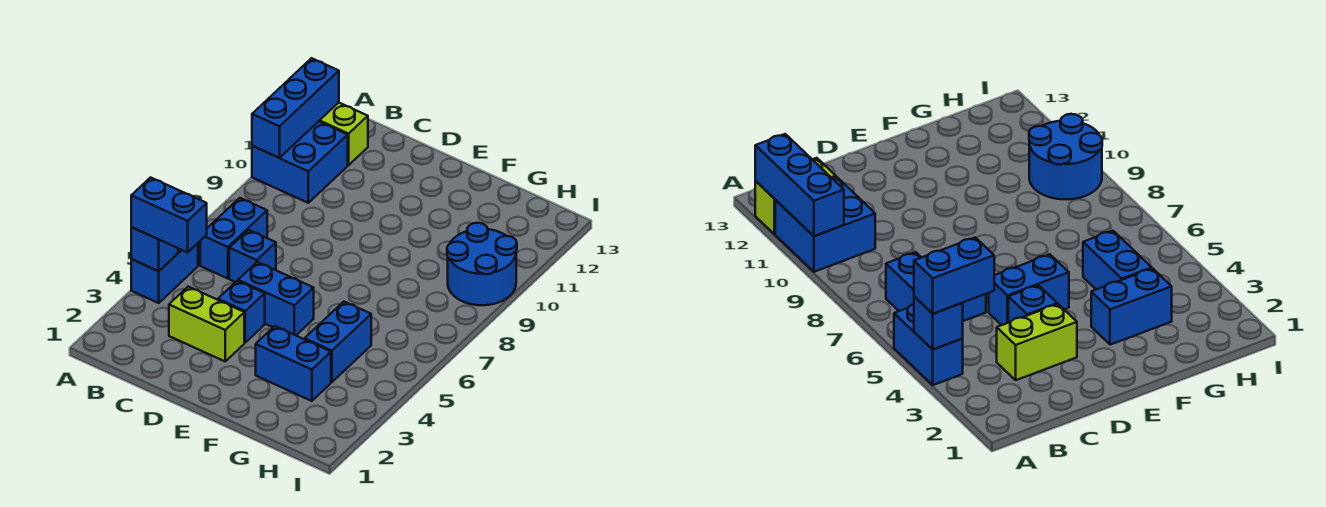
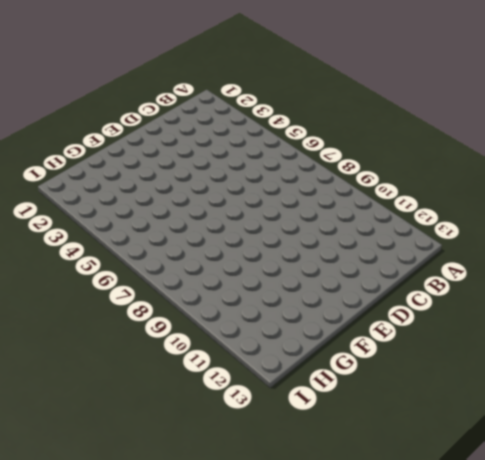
none -> blue 1x2 brick [131,243,198,303]
none -> blue 2x2 brick [252,121,348,203]
none -> lime 1x2 brick [319,103,368,165]

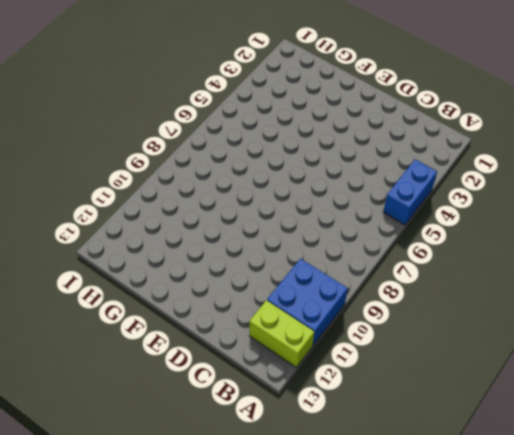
none -> blue 1x2 brick [200,198,267,279]
none -> lime 1x2 brick [169,287,244,361]
none -> blue 1x1 brick [229,230,276,282]

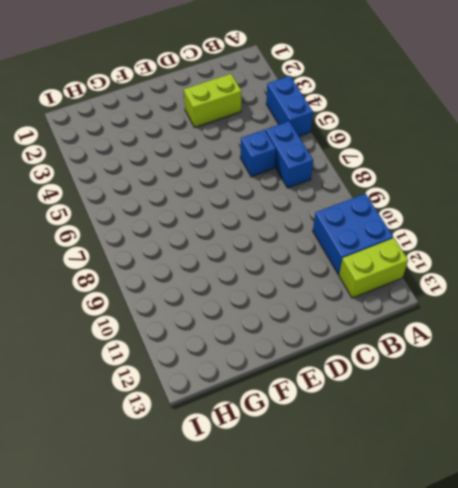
none -> blue 1x1 brick [218,281,265,342]
none -> blue 1x2 brick [238,262,314,335]
none -> blue 1x2 brick [256,326,331,401]

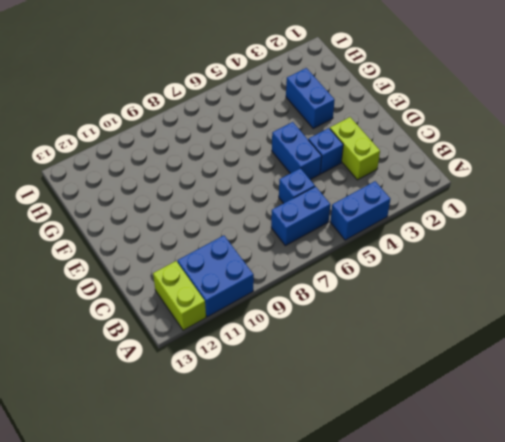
none -> blue 1x2 brick [305,302,371,382]
none -> blue 2x2 round brick [447,223,517,305]
none -> blue 1x1 brick [131,227,178,271]

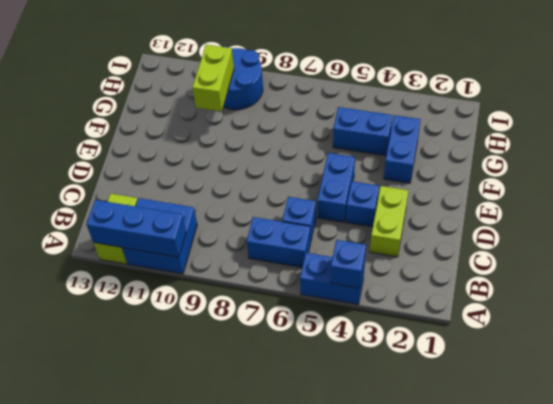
lime 1x2 brick [193,45,234,111] -> none
none -> blue 1x2 brick [131,177,207,252]

